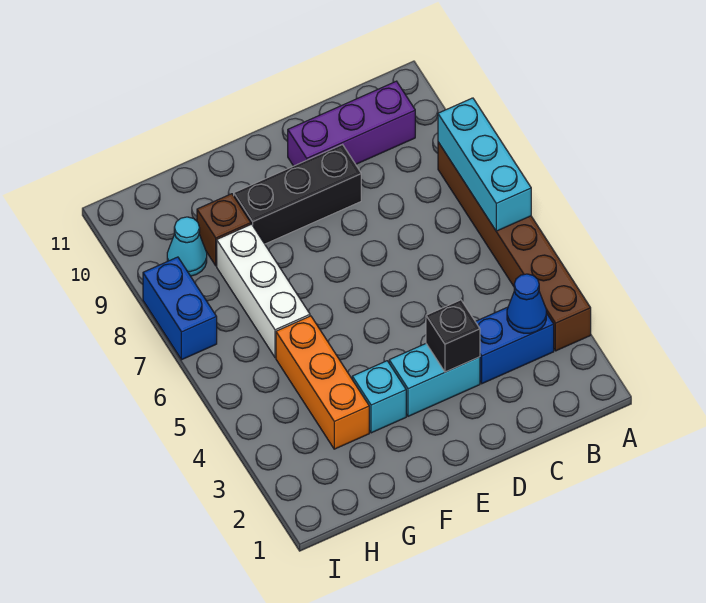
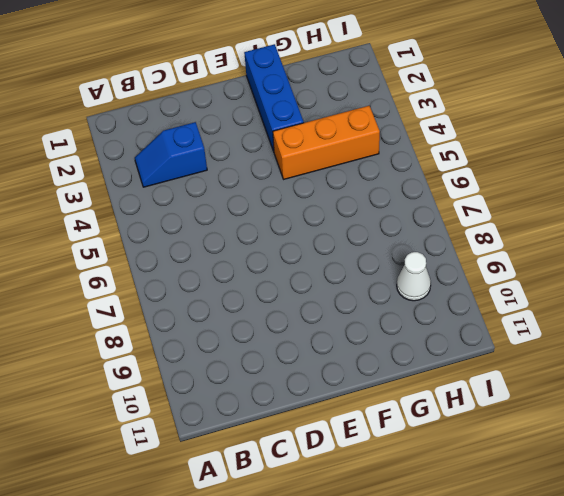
blue 1x2 slope [135,122,207,187] -> blue 1x2 brick [475,307,554,384]
blue 1x3 brick [244,44,304,151] -> cyan 1x1 brick [352,361,406,433]
orange 1x3 brick [273,106,380,179] -> orange 1x3 brick turned to [276,316,369,449]
white 1x1 cone [397,252,431,301] -> cyan 1x1 cone [167,217,207,276]
none -> brown 1x6 brick [438,142,591,351]
none -> purple 1x3 brick [288,81,415,166]
none -> cyan 1x2 brick [389,344,480,416]

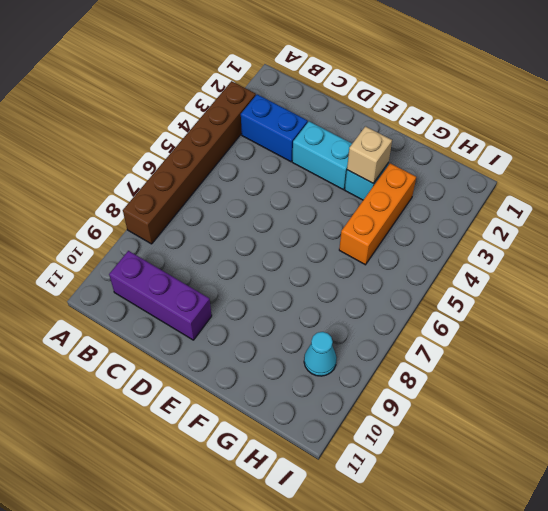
tan 1x1 brick [347,126,392,183] -> none
none -> black 1x3 brick [234,145,361,244]
none -> white 1x3 brick [217,224,310,357]
none -> brown 1x1 brick [197,194,251,266]

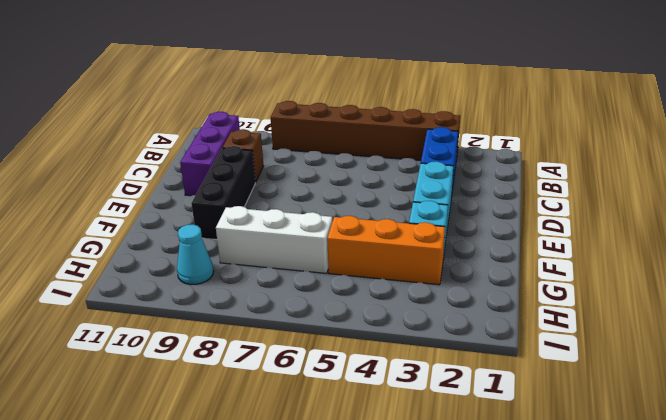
brown 1x1 brick [222,129,263,182] -> brown 1x1 brick moved to [197,194,251,266]
none -> blue 1x2 brick [143,257,217,360]
none -> cyan 1x3 brick [438,98,531,231]
none -> blue 1x1 cone [507,274,546,333]

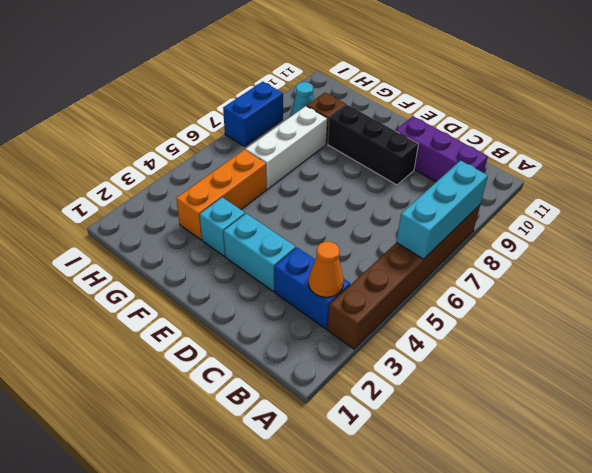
orange 1x1 cone [309,242,344,297] -> blue 1x1 cone [507,274,546,333]
none -> black 1x1 brick [426,300,480,372]

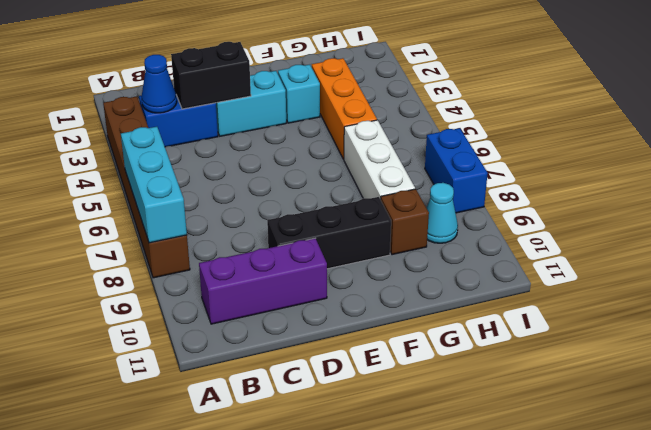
black 1x2 brick [171,42,251,109] -> black 1x1 brick [426,300,480,372]

